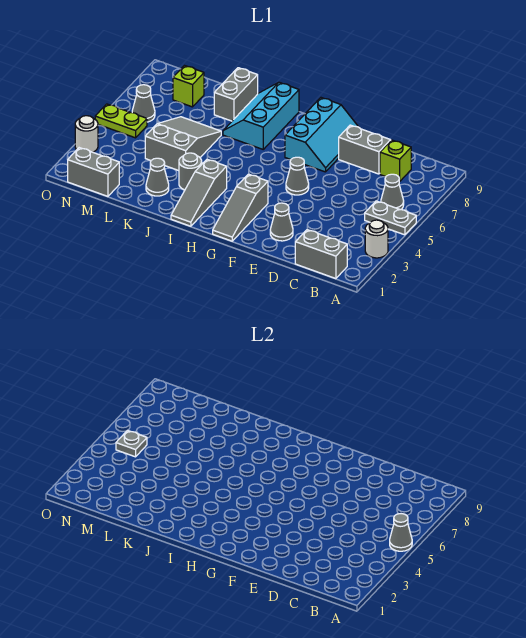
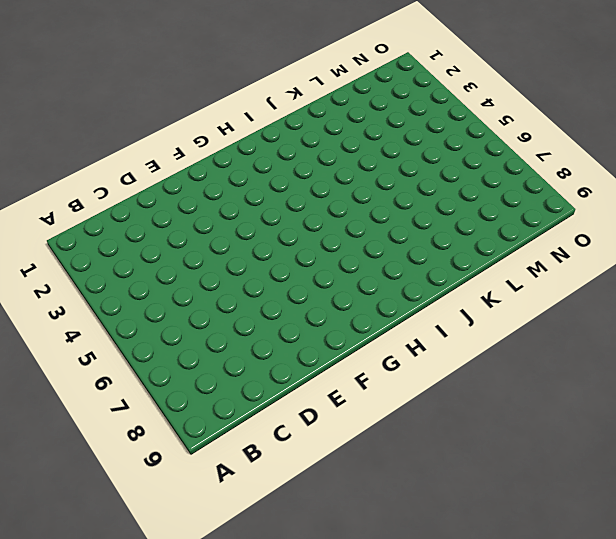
none -> white 1x1 round brick [365,220,388,258]
none -> grey 1x2 plate [365,201,416,235]
none -> grey 1x2 brick [295,230,347,279]

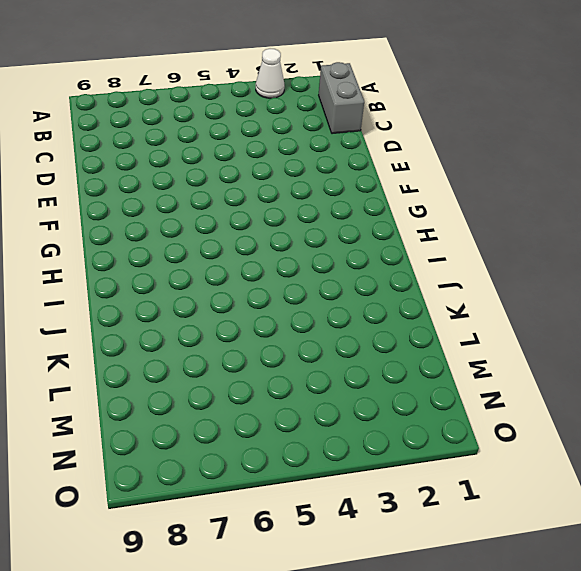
white 1x1 cone [256,49,285,98] -> white 1x1 round brick [365,220,388,258]
none -> grey 1x2 plate [365,201,416,235]
none -> grey 1x1 cone [381,174,404,210]
none -> lime 1x1 brick [380,140,411,181]

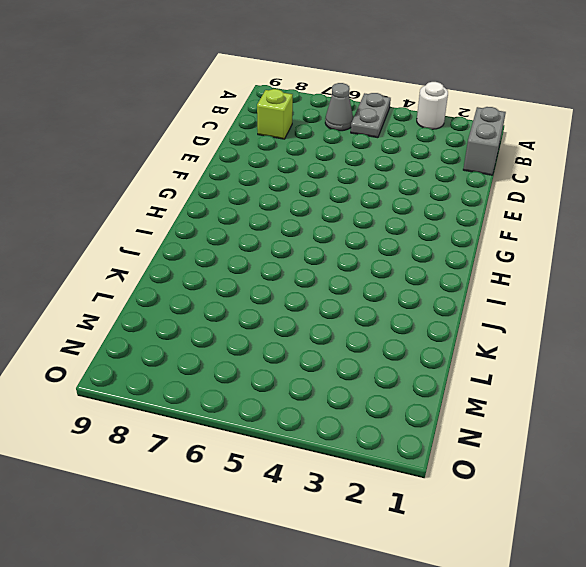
none -> grey 1x2 brick [339,125,391,174]
none -> grey 1x1 cone [270,203,293,241]
none -> grey 1x1 cone [286,157,309,195]

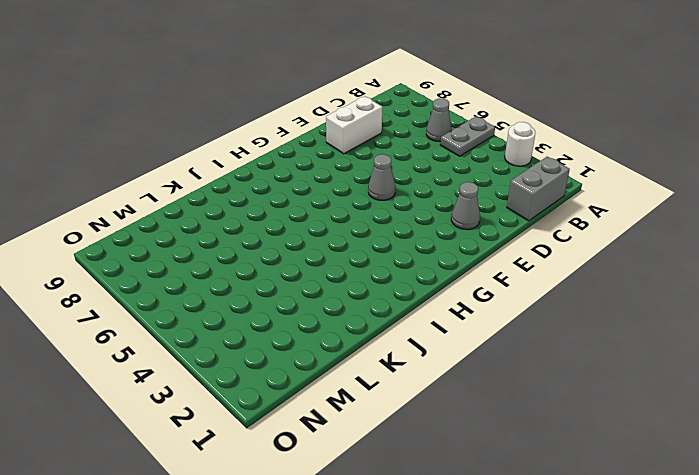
white 1x2 brick [326,96,382,154] -> grey 1x2 brick [339,125,391,174]
none -> lime 1x1 brick [380,140,411,181]
none -> cyan 2x3 slope [285,98,358,172]
none -> grey 1x3 slope [213,174,268,241]

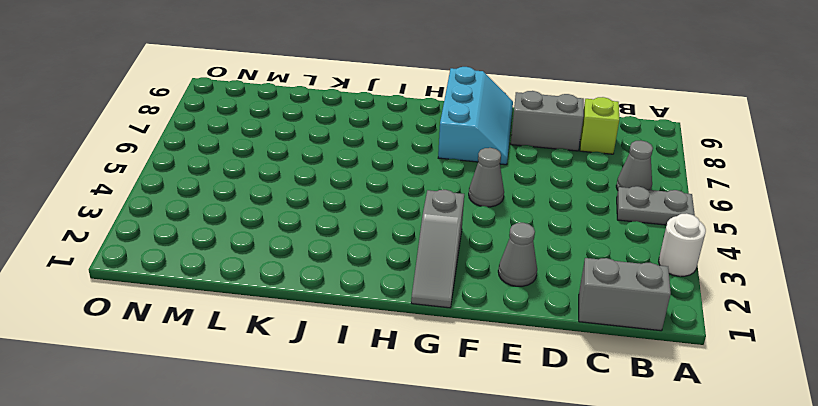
none -> grey 1x3 slope [171,159,227,226]
none -> cyan 2x3 slope [223,82,299,149]
none -> grey 1x1 round brick [179,153,202,190]

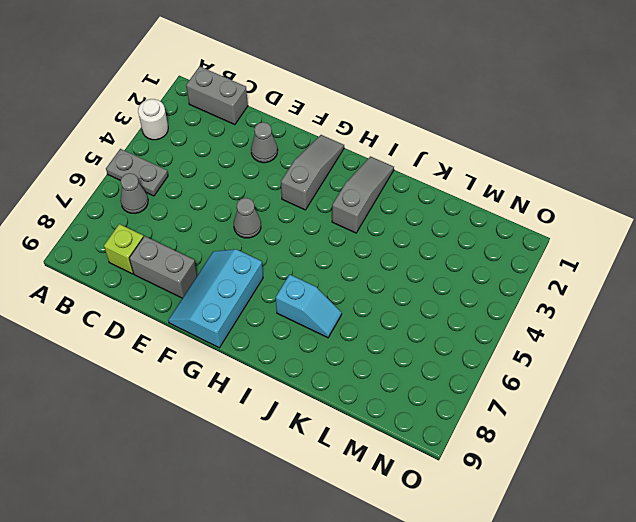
cyan 1x2 slope [276,275,342,338] -> cyan 2x3 slope [223,82,299,149]
none -> grey 1x1 round brick [179,153,202,190]
none -> grey 1x1 cone [146,158,169,196]
none -> grey 2x3 slope [145,117,221,171]

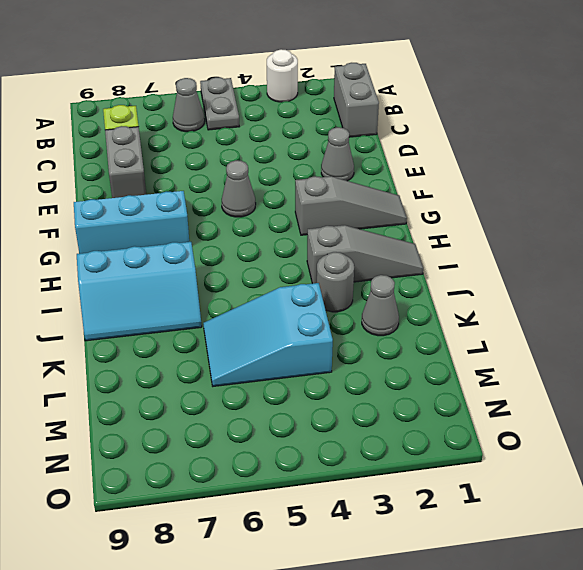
cyan 2x3 slope [203,283,333,386] -> grey 2x3 slope [145,117,221,171]
none -> grey 1x2 brick [214,68,258,121]
none -> grey 1x2 brick [68,148,119,196]
none -> lime 1x1 brick [173,66,204,107]

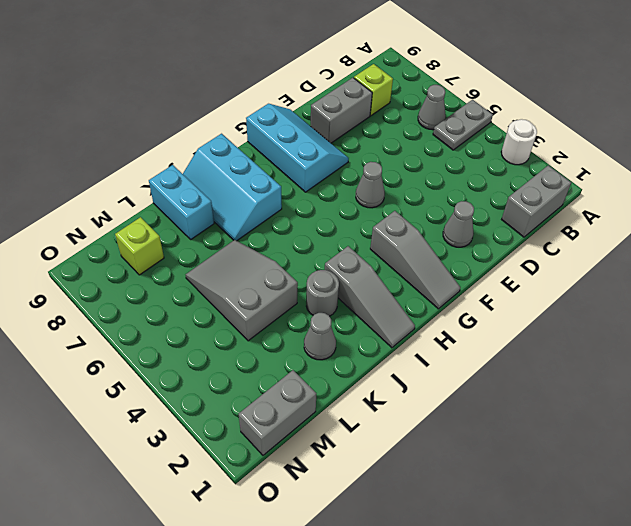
cyan 1x2 brick [149,165,214,239] -> grey 1x2 brick [214,68,258,121]
none -> lime 1x2 plate [95,104,147,138]
none -> grey 1x1 cone [132,85,155,122]
none -> white 1x1 round brick [75,116,98,152]

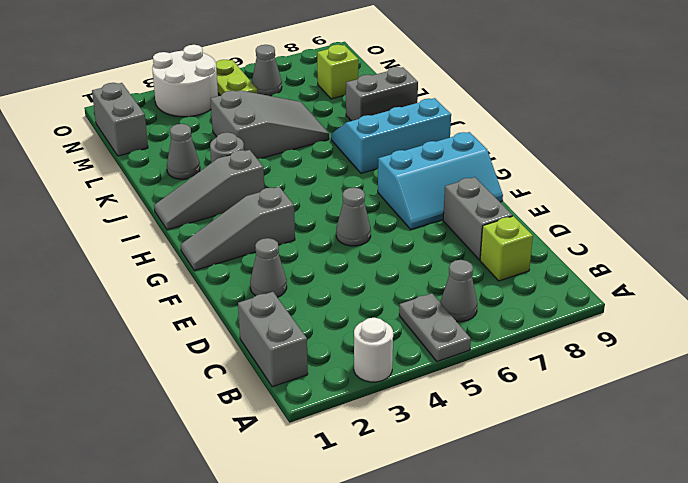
white 2x2 round brick [152,45,218,117] -> white 1x1 round brick [75,116,98,152]
none -> grey 1x1 cone [390,514,412,551]
none -> grey 1x1 plate [116,430,147,457]

